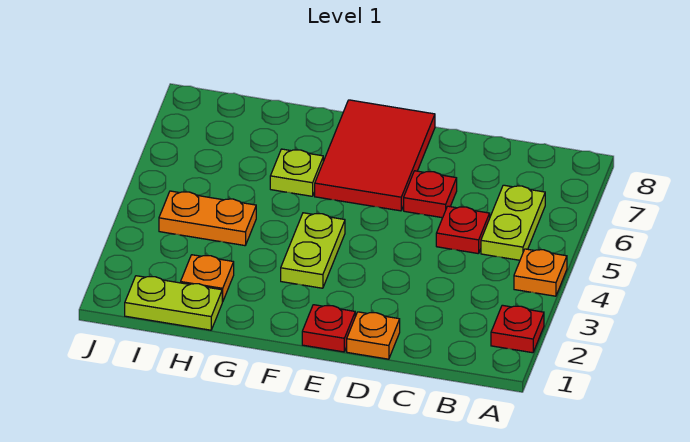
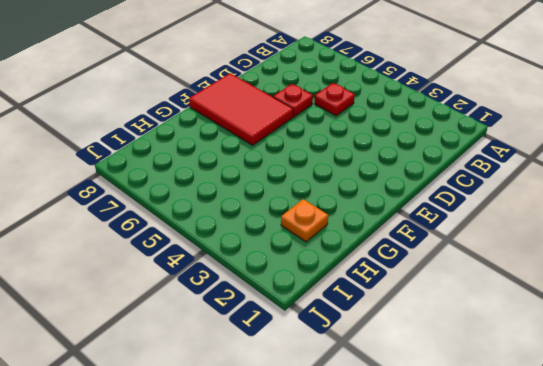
none -> red 1x1 plate [491,305,544,353]
none -> orange 1x1 plate [514,249,567,296]
none -> lime 1x2 plate [481,185,545,260]

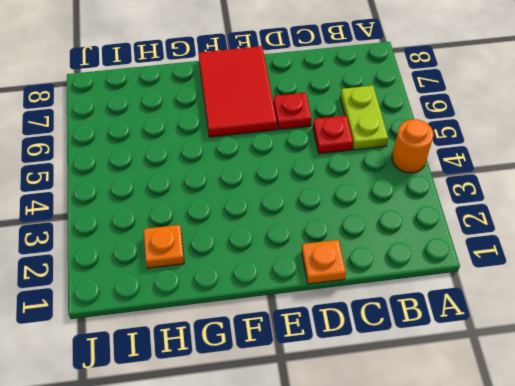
orange 1x1 round brick [392,119,434,173] -> orange 1x1 plate [514,249,567,296]
none -> red 1x1 plate [491,305,544,353]
none -> red 1x1 plate [302,305,355,352]
none -> lime 1x2 plate [281,213,345,288]

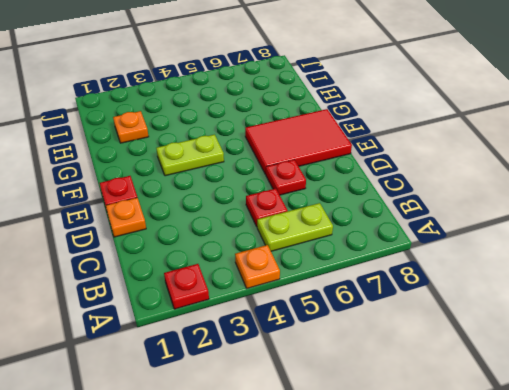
none -> lime 1x1 plate [270,149,323,196]
none -> lime 1x2 plate [125,276,222,330]
none -> orange 1x2 plate [159,191,256,246]

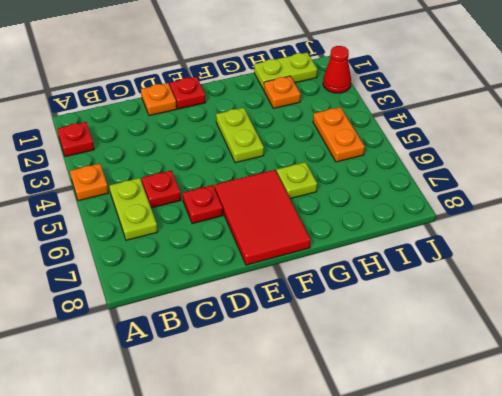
orange 1x2 plate [313,107,365,162] -> orange 1x2 plate turned to [159,191,256,246]
red 1x1 cone [323,46,351,93] -> none

